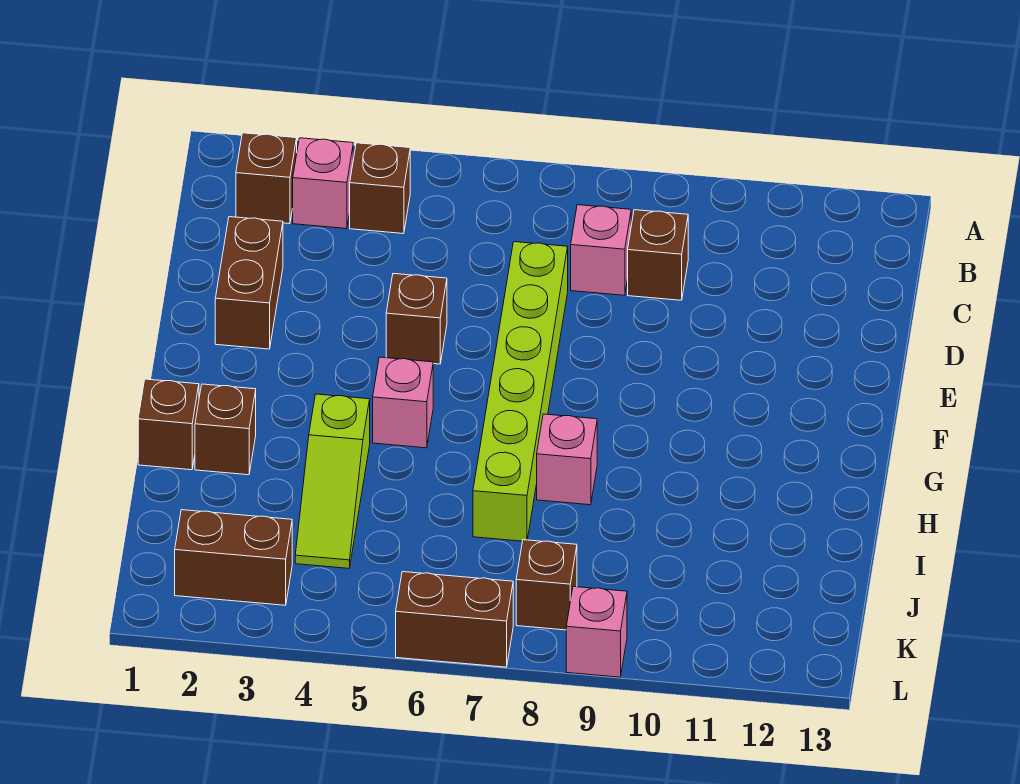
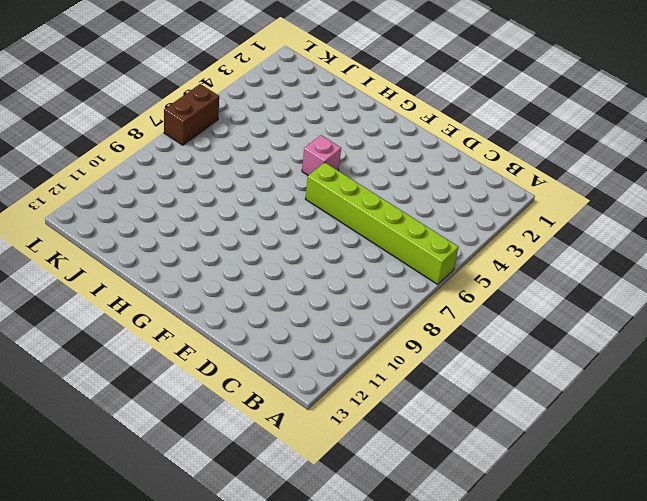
lime 1x6 brick [306,162,459,284] -> lime 1x6 brick moved to [473,242,568,541]
none -> brown 1x1 brick [236,133,297,224]
none -> pink 1x1 brick [293,138,353,229]
none -> brown 1x1 brick [350,143,410,234]

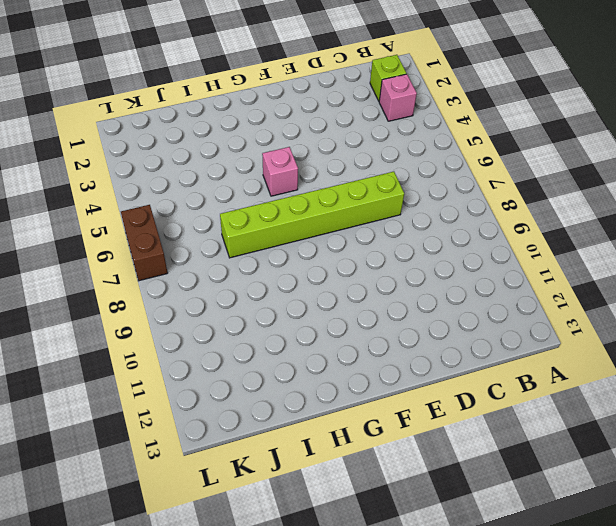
lime 1x1 brick [370,55,407,101] -> brown 1x1 brick [236,133,297,224]
none -> brown 1x1 brick [350,143,410,234]
none -> pink 1x1 brick [571,205,631,295]
none -> brown 1x1 brick [628,210,688,300]

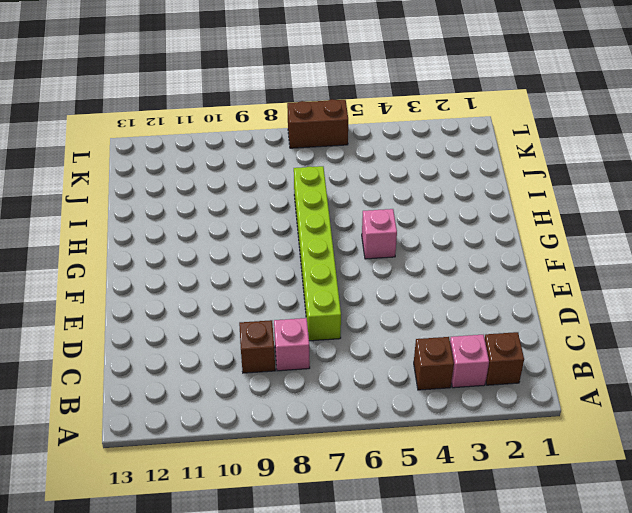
none -> brown 1x2 brick [215,217,283,349]
none -> brown 1x1 brick [386,274,447,364]
none -> brown 1x1 brick [138,379,199,470]

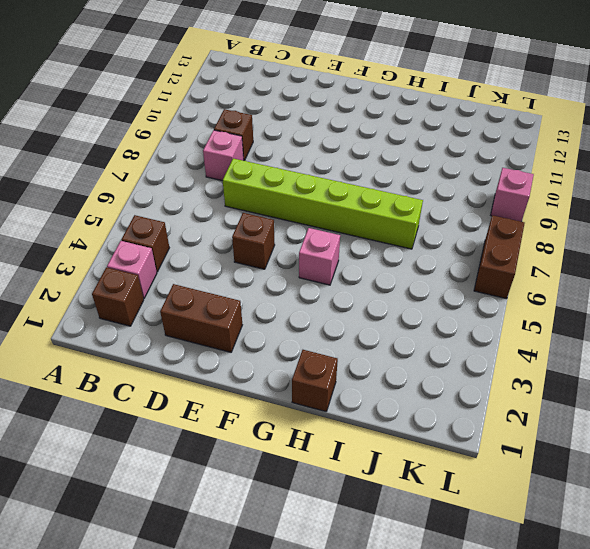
none -> brown 1x1 brick [195,384,256,475]
none -> lime 1x3 slope [295,394,370,568]
none -> pink 1x1 brick [537,414,597,505]

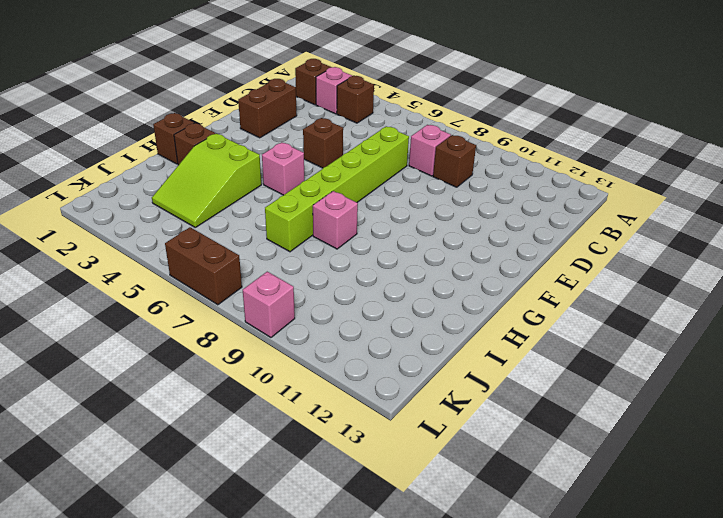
lime 2x3 slope [152,133,261,227] -> lime 1x3 slope [295,394,370,568]
none -> brown 1x2 brick [175,510,292,605]
none -> brown 1x1 brick [516,540,577,630]

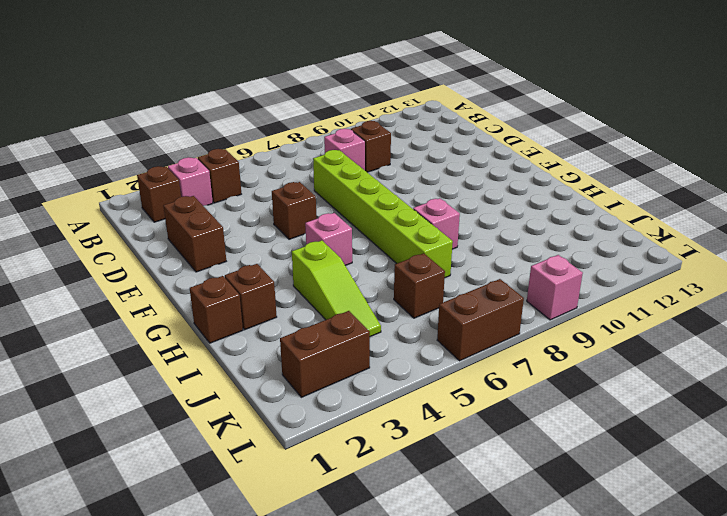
brown 1x1 brick [394,253,445,318] -> brown 1x1 brick moved to [516,540,577,630]

